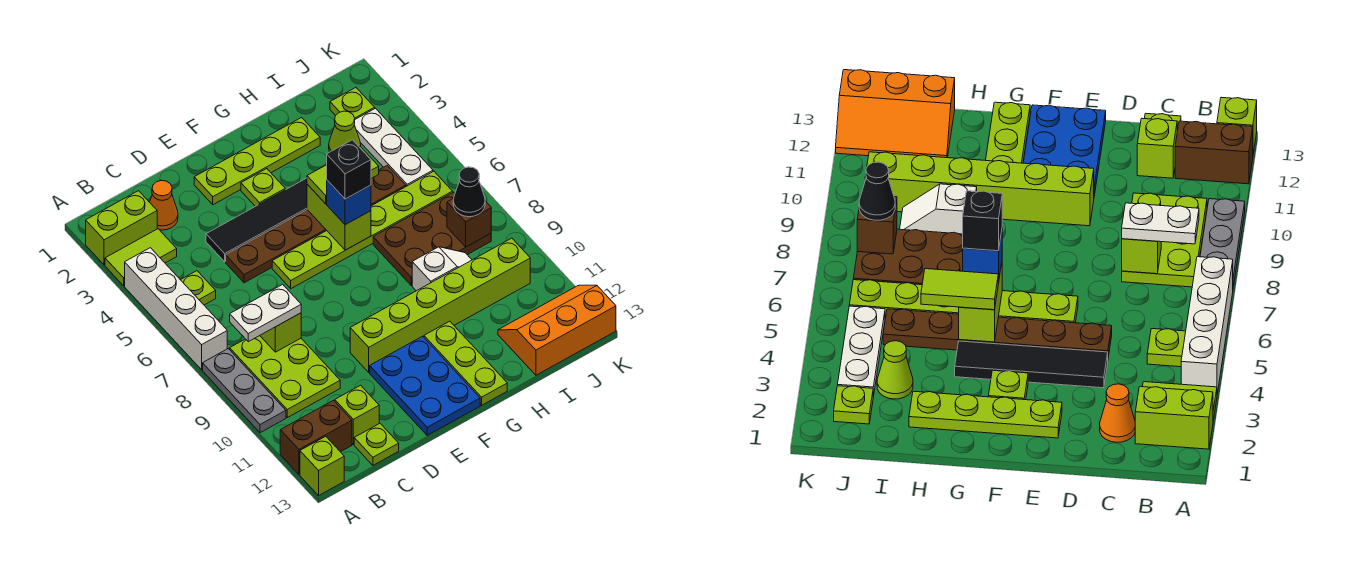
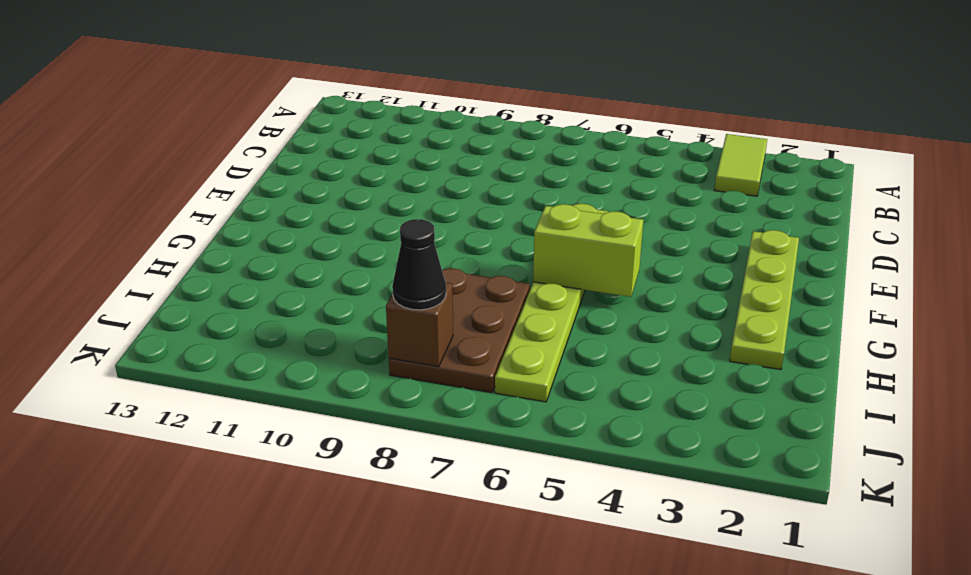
none -> lime 1x2 brick [86,191,157,265]
none -> white 1x4 brick [125,248,227,370]
none -> grey 1x3 plate [203,349,286,433]
none -> brown 1x2 brick [280,400,352,475]

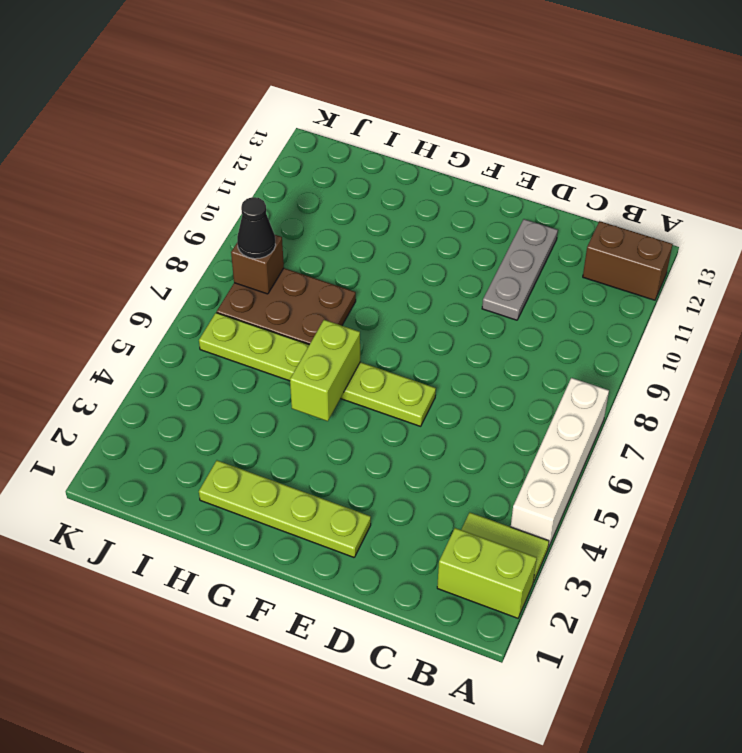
grey 1x3 plate [482,219,558,320] -> grey 1x3 plate moved to [203,349,286,433]
none -> lime 1x1 brick [300,436,344,495]
none -> lime 1x1 plate [181,271,216,305]
none -> lime 2x3 plate [230,336,340,418]
none -> orange 1x1 cone [150,181,178,230]

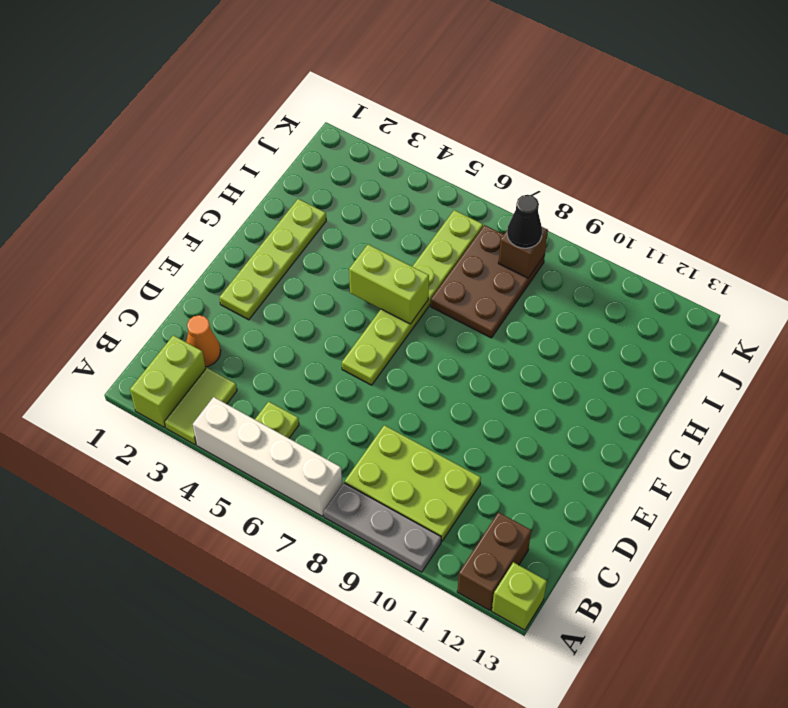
none -> lime 1x1 brick [335,385,379,444]
none -> lime 1x1 plate [354,423,399,465]
none -> black 1x4 tile [206,178,307,262]
none -> brown 1x6 plate [226,165,406,283]

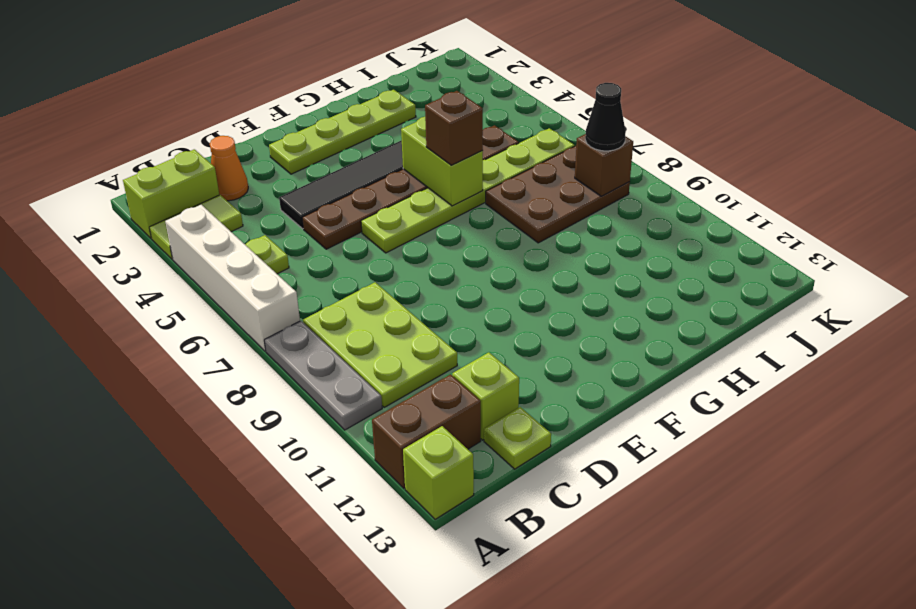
brown 1x1 brick [425,91,483,165] -> blue 1x1 brick [327,180,371,225]
none -> lime 1x6 brick [350,238,530,372]
none -> blue 2x3 plate [370,336,480,435]
none -> lime 1x1 plate [241,169,285,206]
none -> lime 1x3 plate [424,321,507,405]

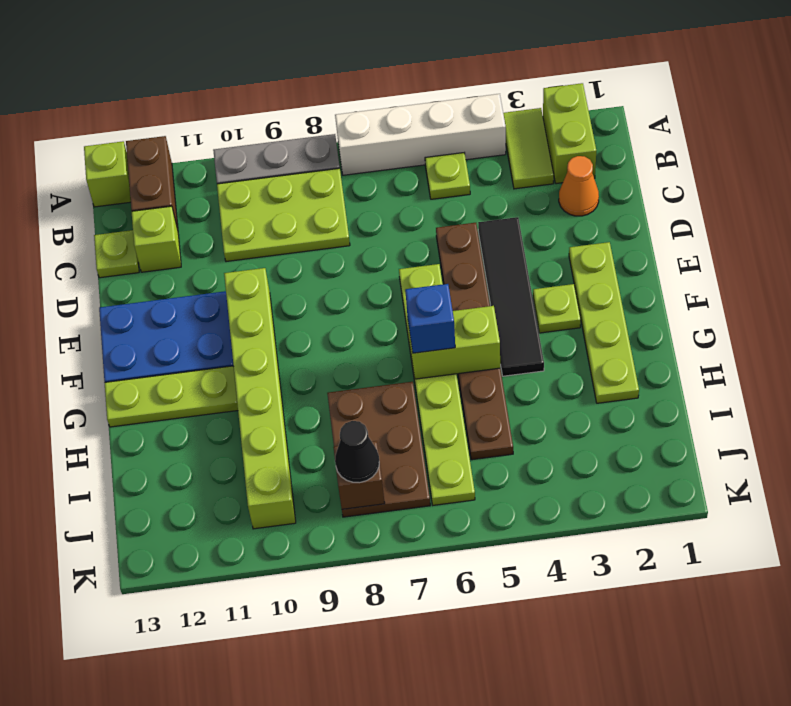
none -> white 1x2 slope [412,247,472,291]
none -> lime 1x1 cone [329,111,361,152]
none -> orange 2x3 slope [498,285,616,375]
none -> lime 1x1 plate [330,88,375,119]

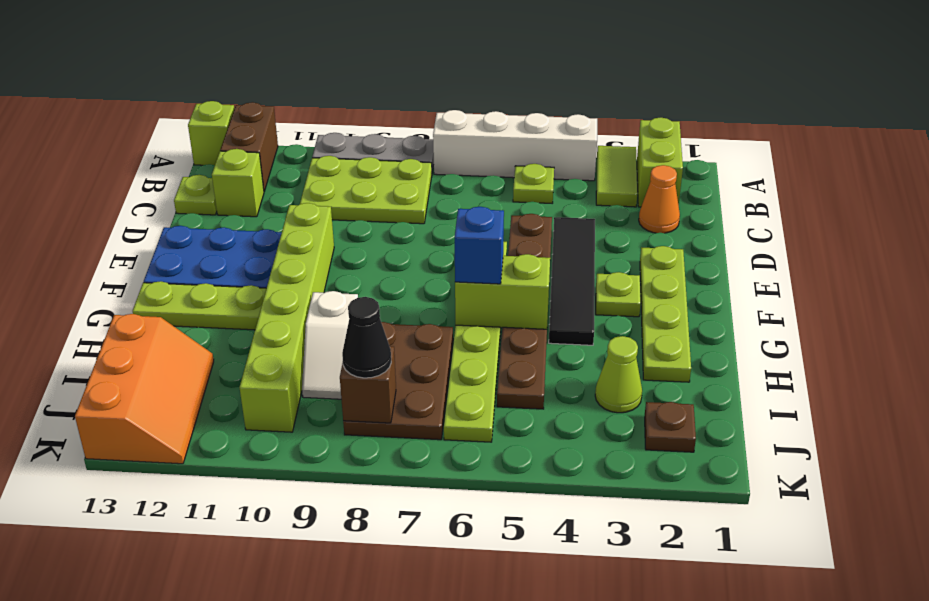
brown 1x1 plate [645,402,696,452] -> lime 1x1 plate [330,88,375,119]
none -> white 1x3 plate [354,108,433,186]
none -> lime 1x1 brick [260,313,301,352]
none -> white 1x2 plate [230,284,301,342]
none -> lime 1x2 tile [307,147,379,204]

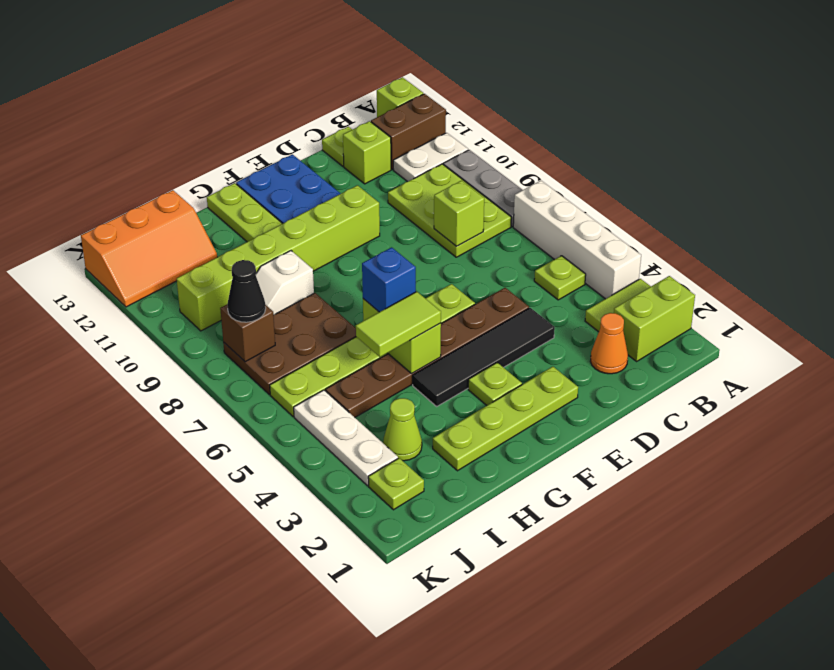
white 1x2 plate [393,133,468,182] -> white 1x2 plate moved to [230,284,301,342]
none -> black 1x1 brick [327,140,371,199]

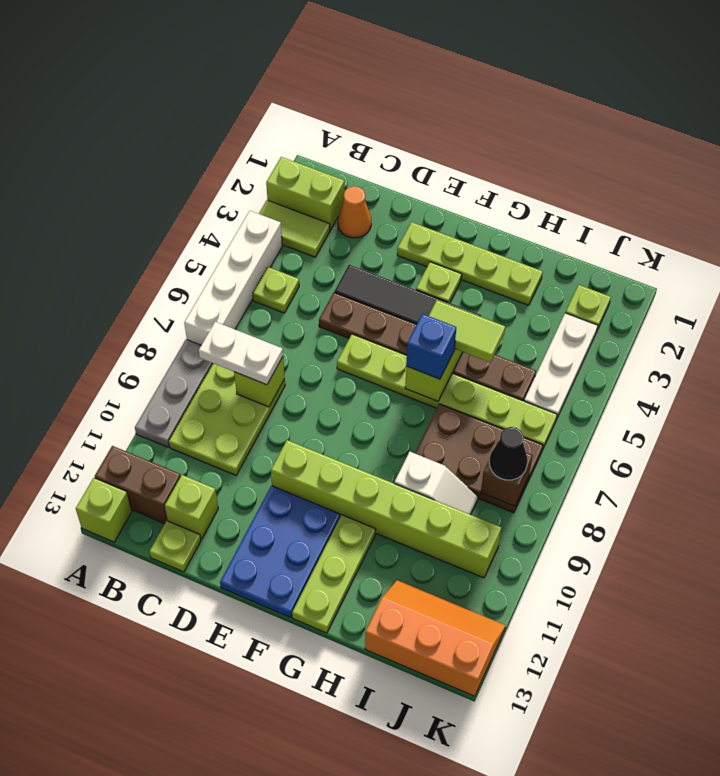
none -> lime 1x1 cone [329,111,361,152]
none -> black 1x1 brick [327,140,371,199]

